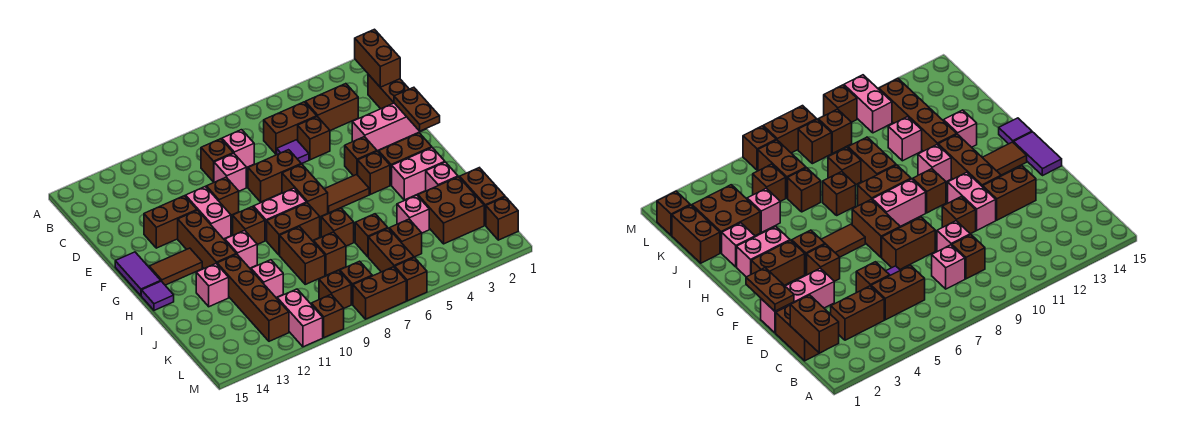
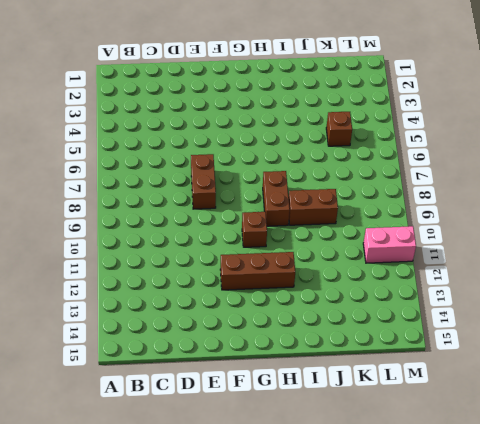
none -> brown 1x2 brick [368,74,409,109]
none -> brown 1x2 brick [305,84,358,131]
none -> brown 1x2 brick [264,102,317,154]
none -> pink 1x1 brick [222,130,254,168]

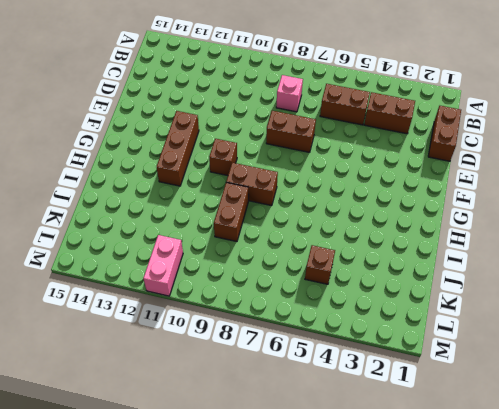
none -> brown 1x1 brick [201,139,233,182]
none -> brown 1x1 brick [298,117,330,160]
none -> purple 1x1 tile [277,140,309,164]
none -> pink 1x1 brick [214,153,246,191]

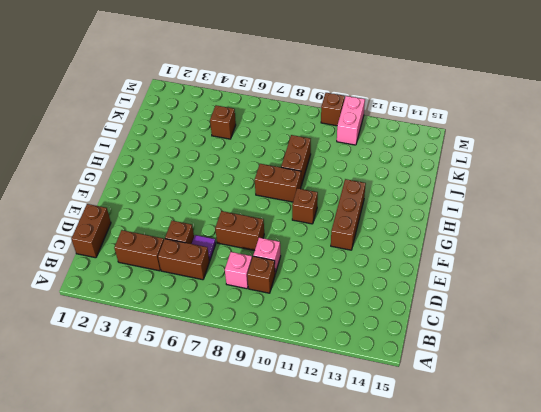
none -> pink 1x3 brick [352,103,425,151]
none -> brown 1x1 brick [206,177,239,215]
none -> pink 1x2 brick [186,186,231,239]
none -> brown 1x2 brick [144,196,197,248]

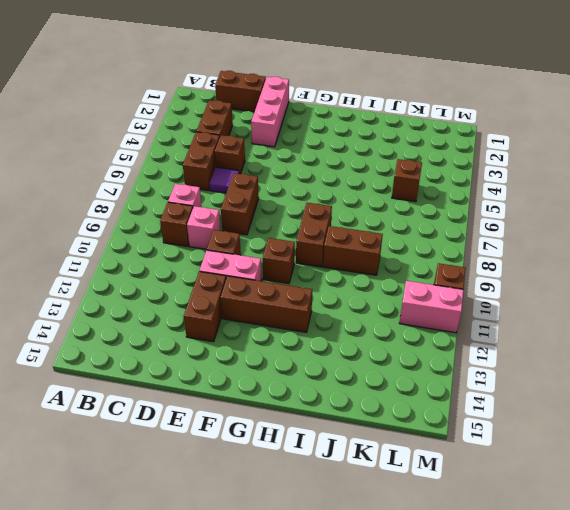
none -> brown 1x1 brick [345,137,377,176]
none -> brown 1x2 brick [282,164,328,217]
none -> purple 1x2 tile [115,252,161,296]
none -> brown 1x2 brick [379,133,432,185]

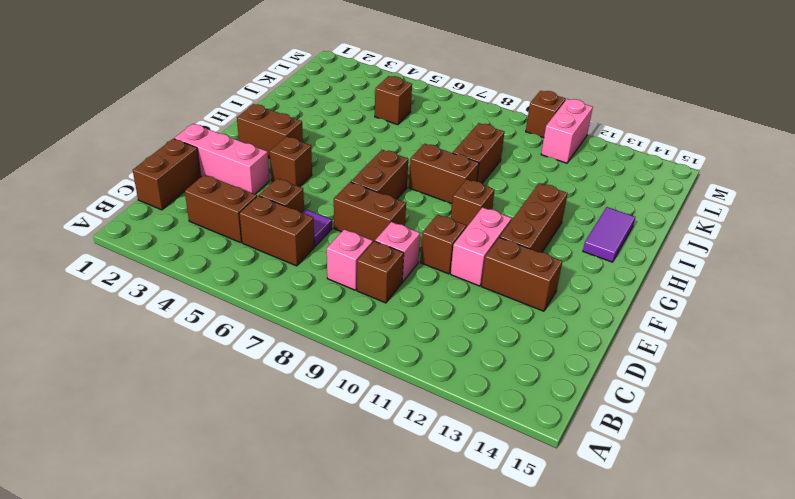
purple 1x2 tile [583,207,635,262] -> purple 1x2 tile moved to [115,252,161,296]
none -> brown 1x1 brick [358,151,390,194]
none -> brown 1x2 tile [325,175,369,213]
none -> pink 1x2 brick [253,188,307,241]
none -> brown 1x2 tile [149,248,202,285]

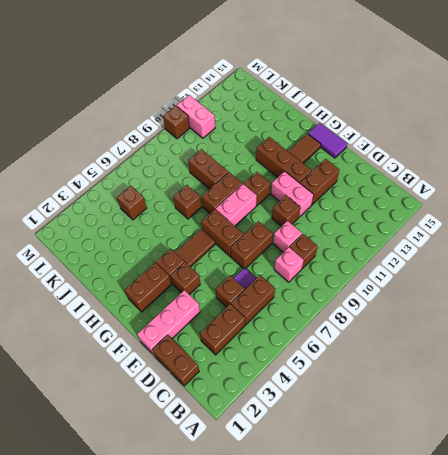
none -> pink 1x2 brick [392,147,445,200]
none -> pink 1x1 brick [225,230,257,268]
none -> purple 1x1 tile [141,281,174,310]
none -> pink 1x1 brick [426,162,458,191]

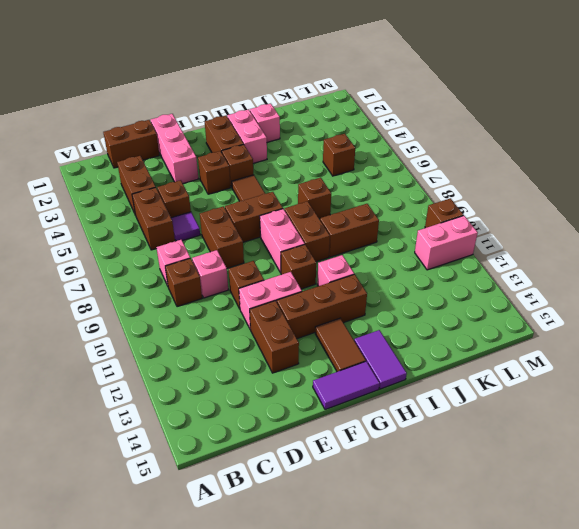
purple 1x2 tile [354,330,407,389] -> purple 1x1 tile [141,281,174,310]
none -> brown 1x4 brick [217,254,289,341]
none -> pink 1x1 brick [196,264,229,307]
none -> brown 1x2 brick [460,168,505,225]
none -> brown 2x2 brick [418,177,484,244]

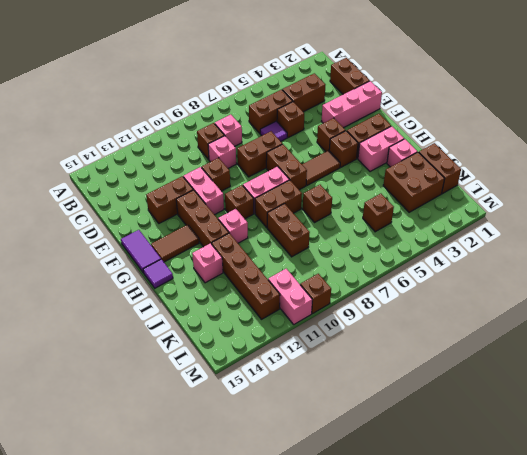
none -> pink 1x1 brick [397,195,429,233]
none -> brown 1x1 brick [355,214,388,257]
none -> brown 1x1 brick [313,232,346,275]
none -> pink 1x1 brick [251,260,283,297]

